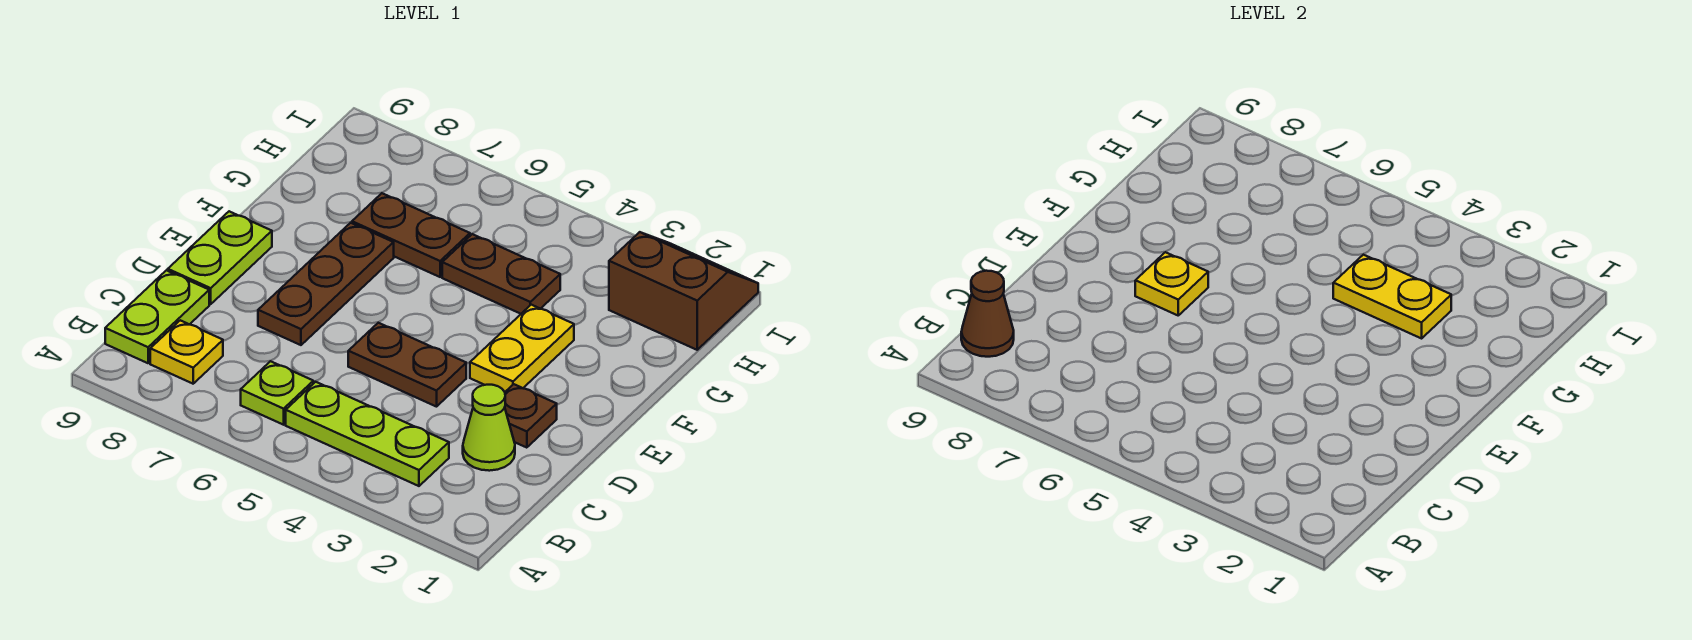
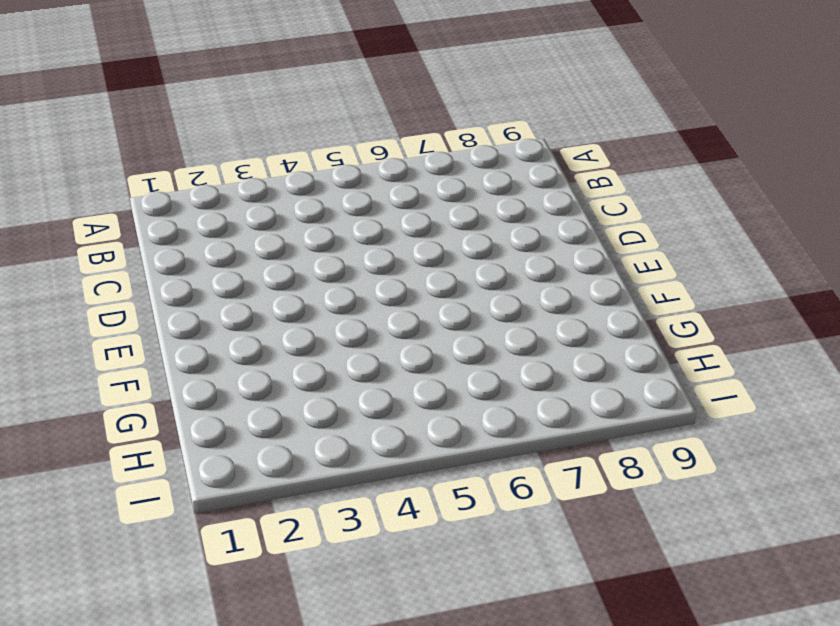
none -> lime 1x3 plate [286,382,449,486]
none -> lime 1x1 plate [241,361,313,425]
none -> yellow 1x1 plate [150,320,223,384]

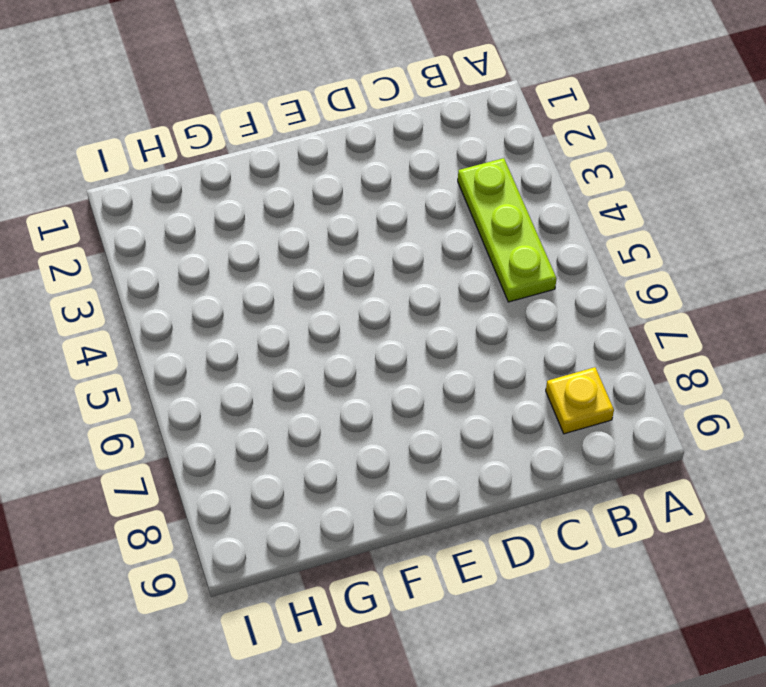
none -> lime 1x1 plate [241,361,313,425]
none -> lime 1x2 plate [105,270,209,363]
none -> lime 1x1 cone [463,385,515,471]

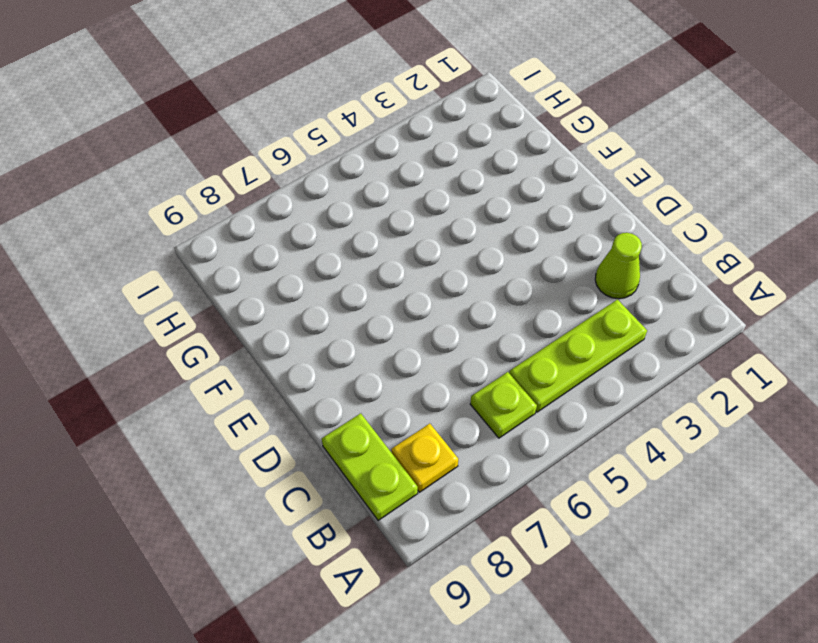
none -> brown 1x1 plate [505,384,557,448]
none -> brown 1x2 plate [348,323,466,407]
none -> brown 1x3 plate [258,223,394,345]

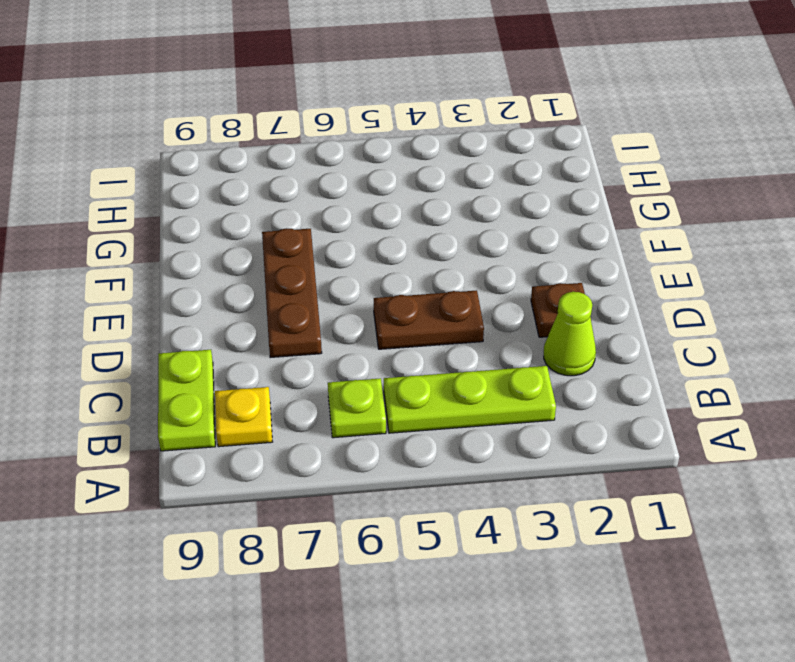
none -> lime 1x2 plate [168,211,272,304]
none -> yellow 1x2 plate [470,305,574,392]
none -> brown 1x2 plate [442,234,560,314]

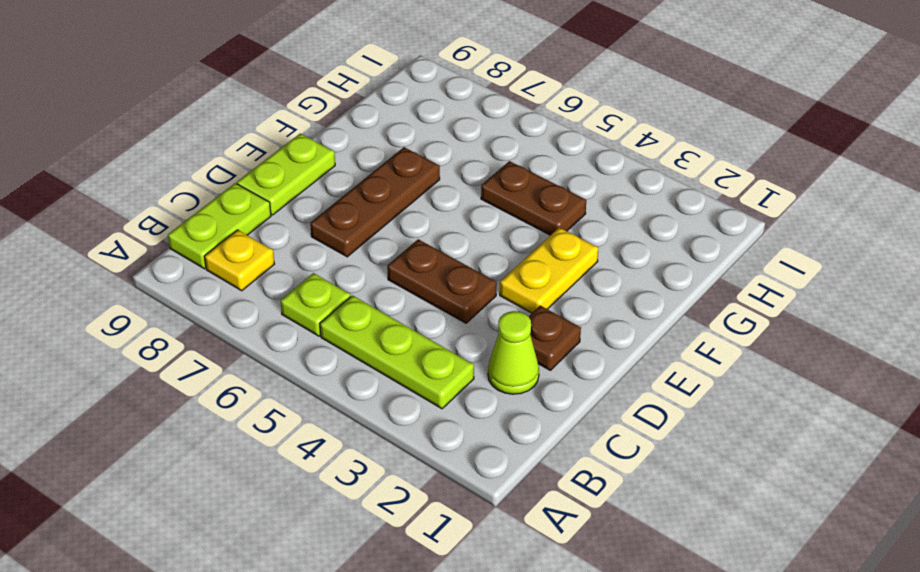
none -> brown 1x2 plate [352,193,470,277]
none -> brown 2x2 slope [609,232,758,350]
none -> brown 1x1 cone [961,271,1014,357]

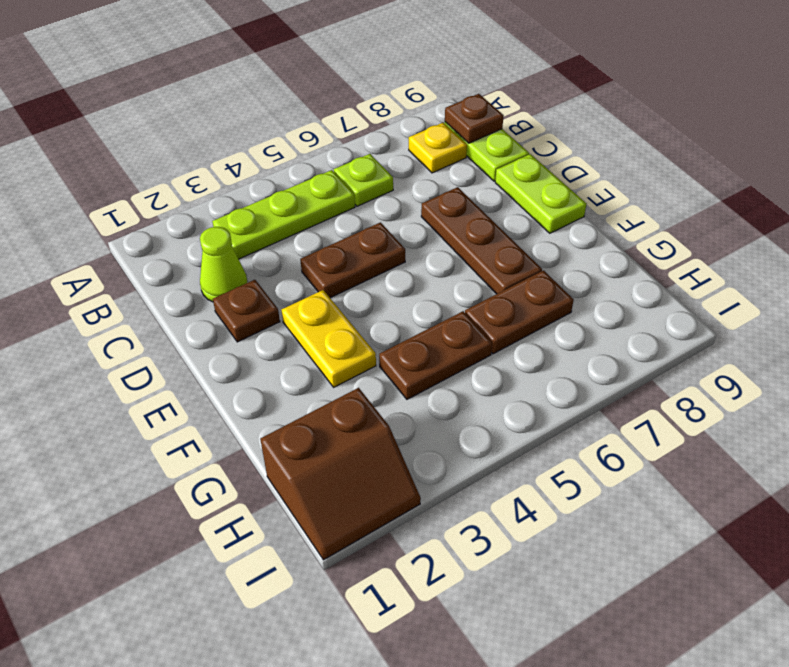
brown 1x1 plate [445,94,504,143] -> brown 1x1 cone [961,271,1014,357]
none -> yellow 1x1 plate [1135,252,1208,315]
none -> yellow 1x2 plate [1333,255,1451,338]

